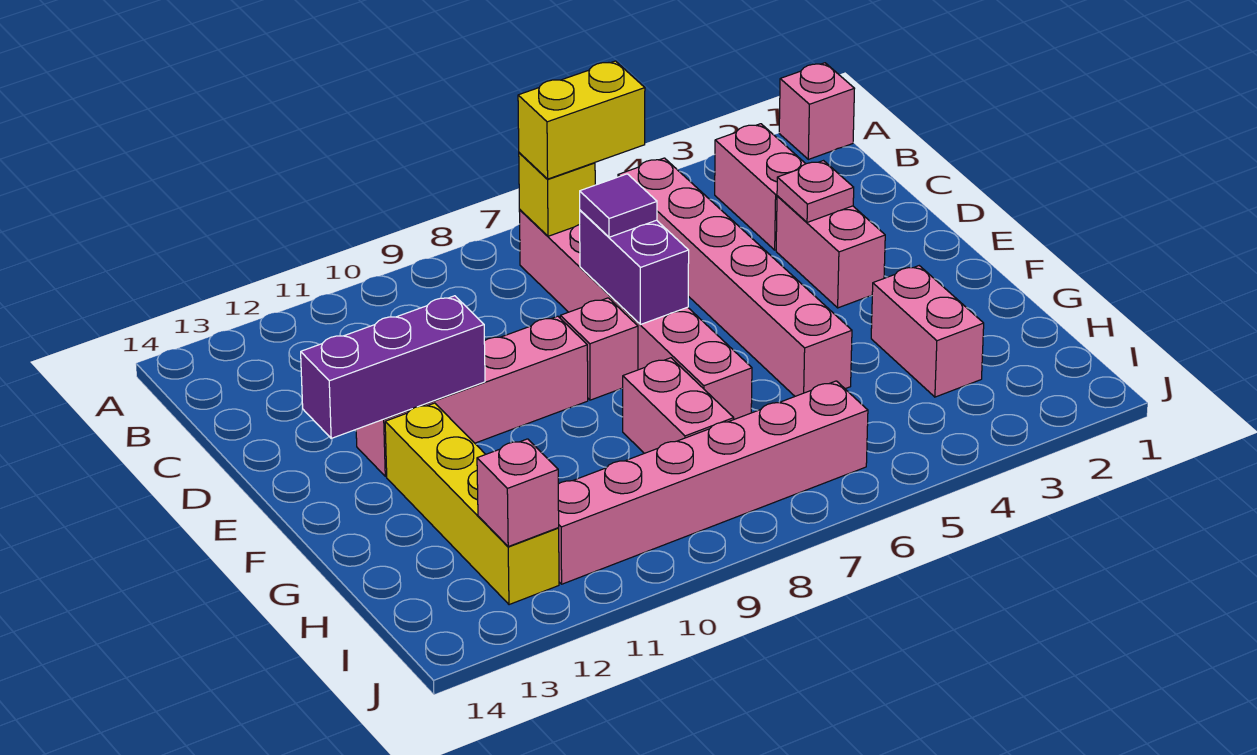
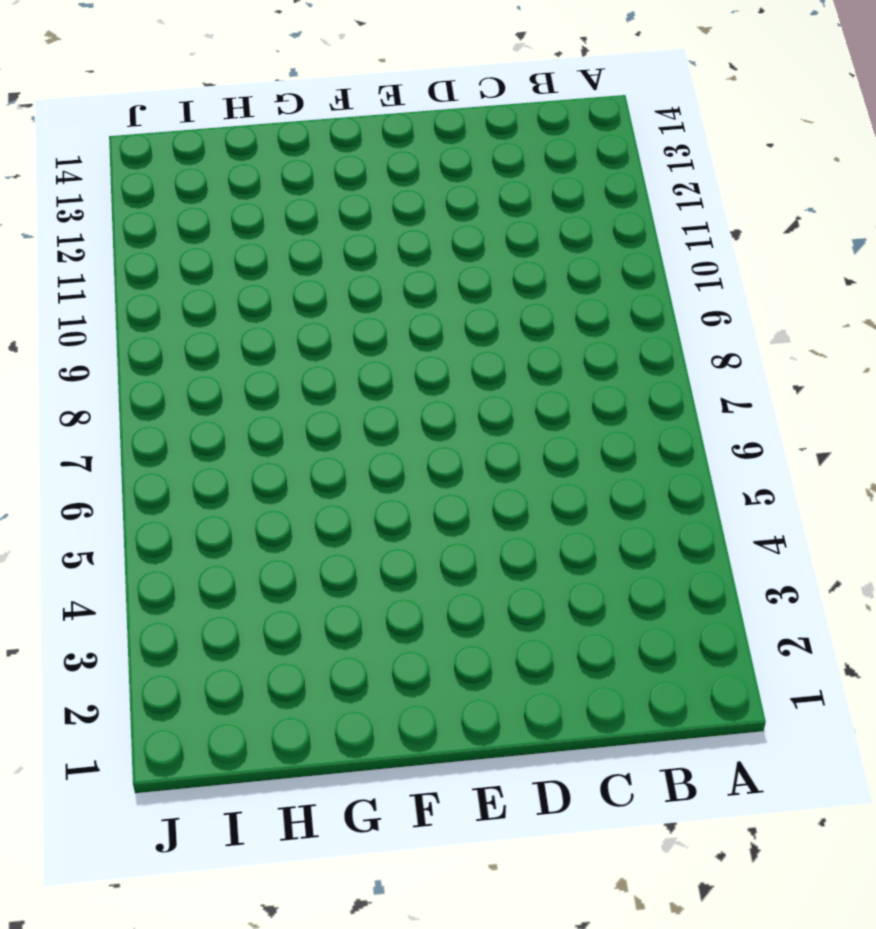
none -> pink 1x1 brick [779,63,855,159]
none -> pink 1x2 brick [715,124,806,250]
none -> pink 1x6 brick [618,158,852,396]

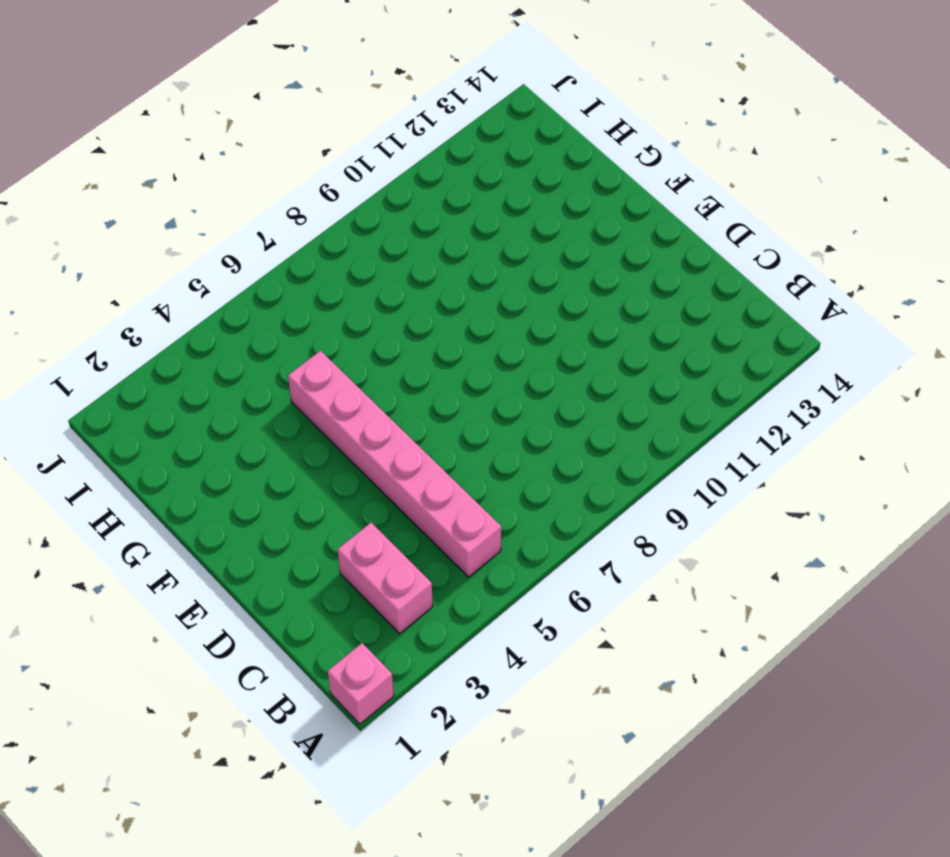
none -> pink 1x6 brick [519,210,752,419]
none -> pink 1x2 brick [776,196,885,308]
none -> pink 1x1 brick [560,298,638,400]

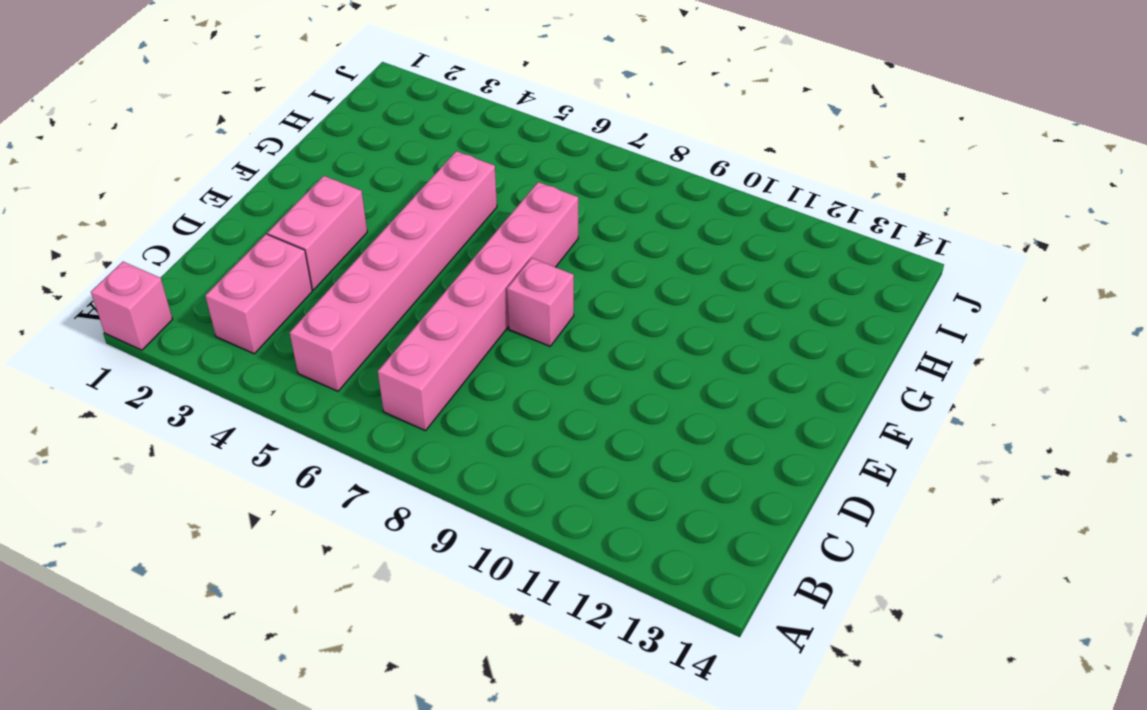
none -> pink 1x4 brick [356,316,588,476]
none -> yellow 1x4 brick [385,403,559,605]
none -> pink 1x2 brick [871,266,984,397]

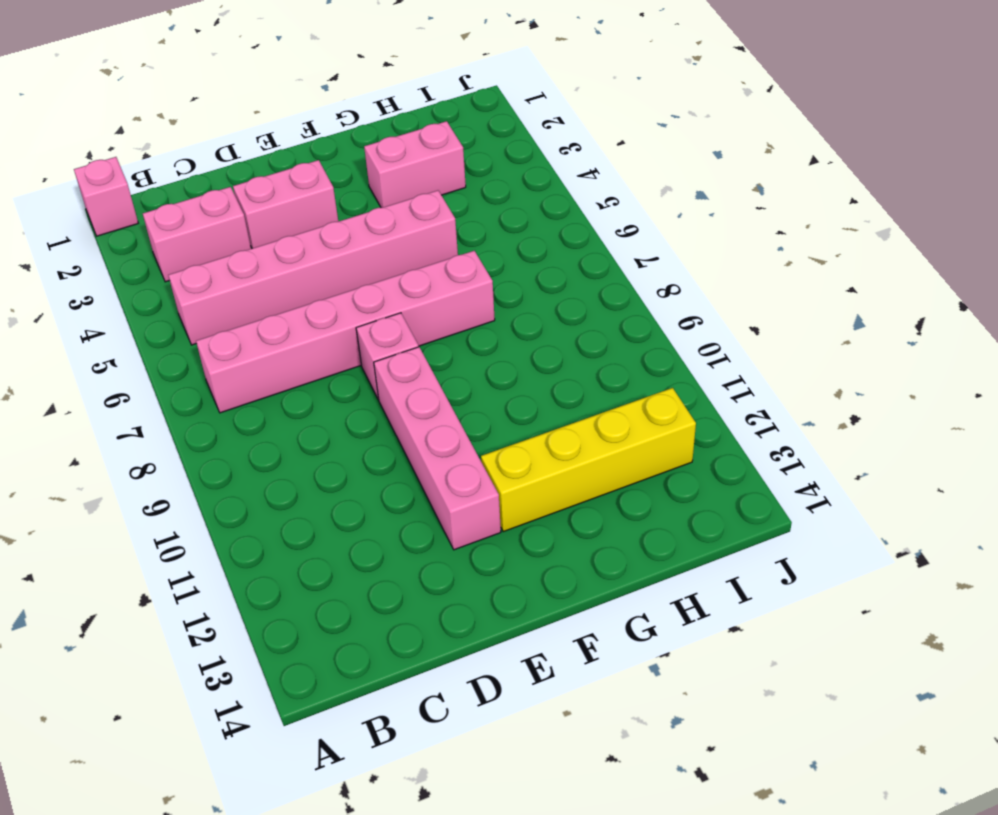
none -> pink 1x2 brick [623,358,734,453]
none -> pink 1x6 brick [558,381,868,584]
none -> yellow 1x1 brick [519,153,595,236]

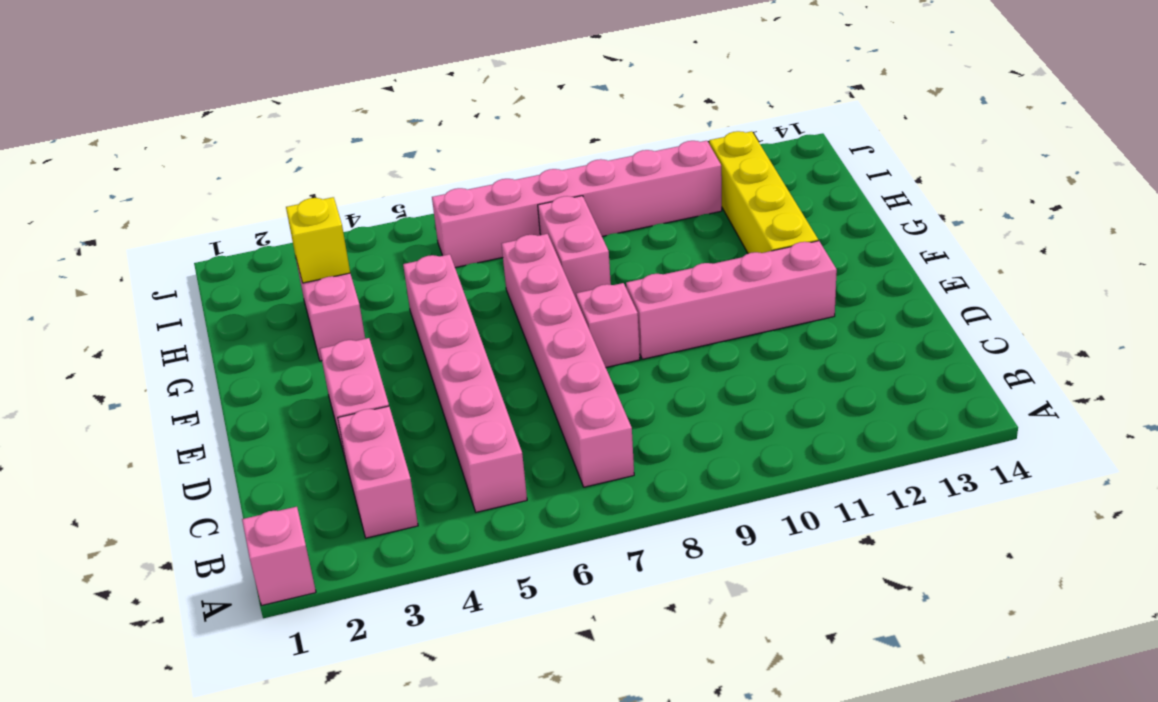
yellow 1x1 brick [286,197,350,283] -> yellow 1x1 brick moved to [519,153,595,236]
none -> pink 1x1 plate [777,161,854,222]
none -> purple 1x2 brick [580,210,689,325]
none -> purple 1x3 brick [301,296,485,438]

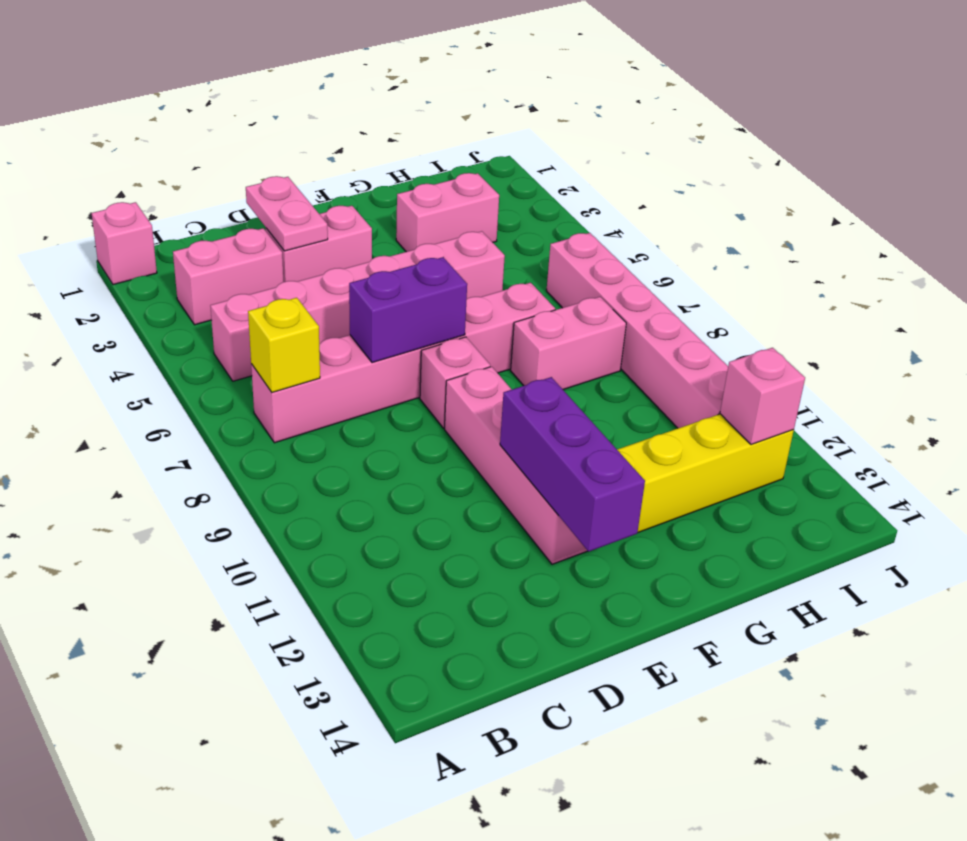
pink 1x2 plate [246,176,328,251] -> pink 1x1 plate [777,161,854,222]
none -> yellow 1x2 brick [518,61,645,179]
none -> purple 1x1 tile [580,174,657,237]

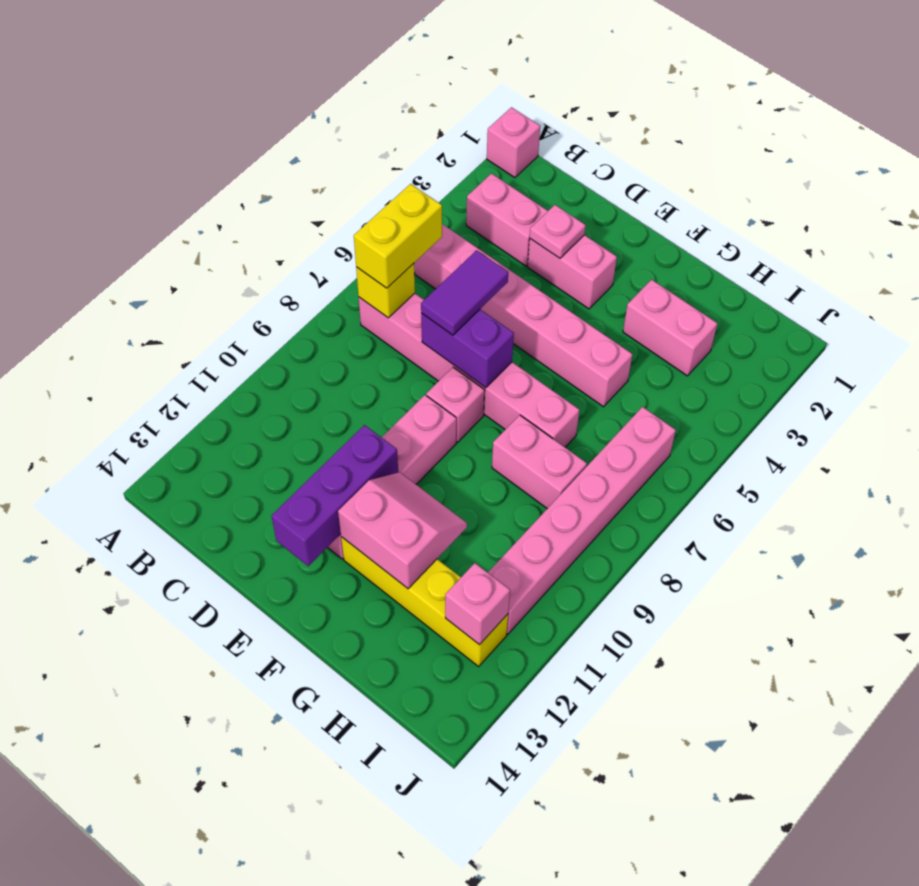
purple 1x2 tile [421,250,508,335] -> purple 1x1 tile [580,174,657,237]
pink 2x2 slope [338,472,467,589] -> none

